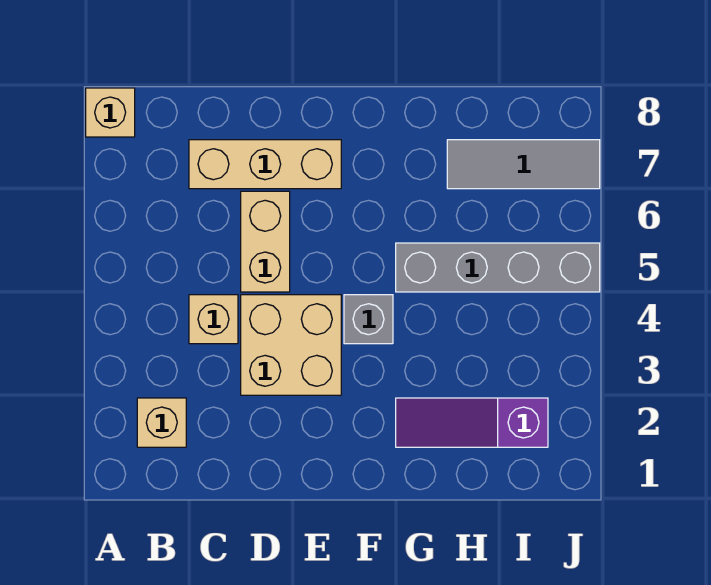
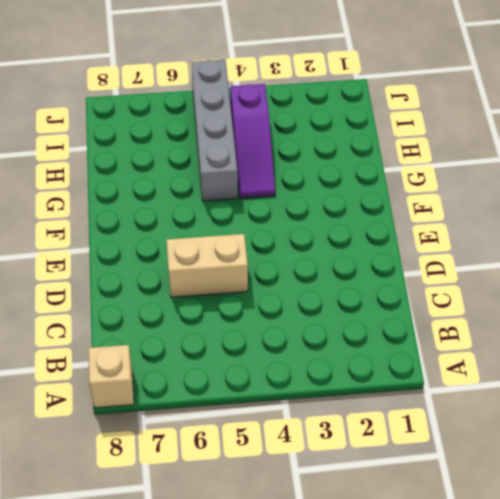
purple 1x3 slope [230,84,275,198] -> purple 1x3 slope moved to [396,398,548,447]
none -> tan 1x1 brick [137,398,186,447]
none -> tan 1x1 brick [189,295,238,344]

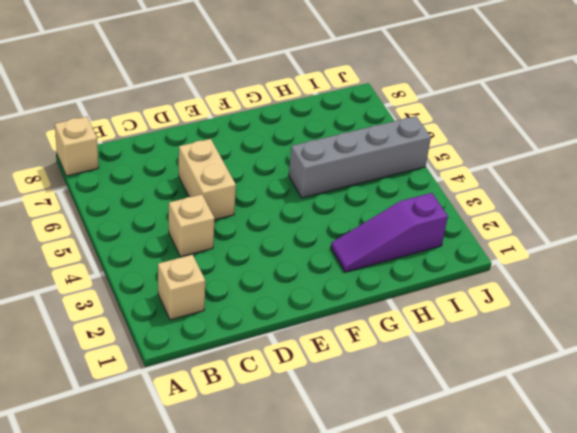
none -> tan 1x3 brick [189,140,341,189]
none -> tan 2x2 brick [241,295,341,395]

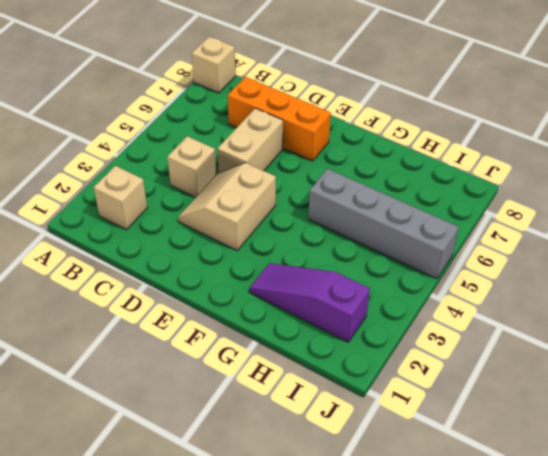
orange 1x3 brick [228,77,331,161] -> tan 1x3 brick [189,140,341,189]
tan 2x2 slope [178,163,276,250] -> tan 2x2 brick [241,295,341,395]
none -> grey 1x1 brick [344,295,393,344]
none -> grey 1x3 tile [447,140,600,189]

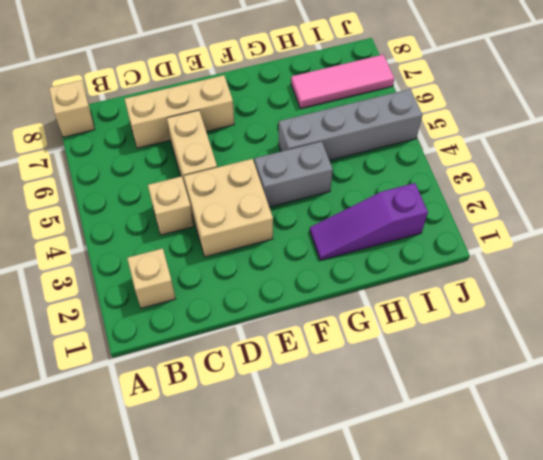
grey 1x2 brick [254,141,333,207] -> grey 1x1 brick [344,295,393,344]
pink 1x3 tile [291,54,394,109] -> grey 1x3 tile [447,140,600,189]

